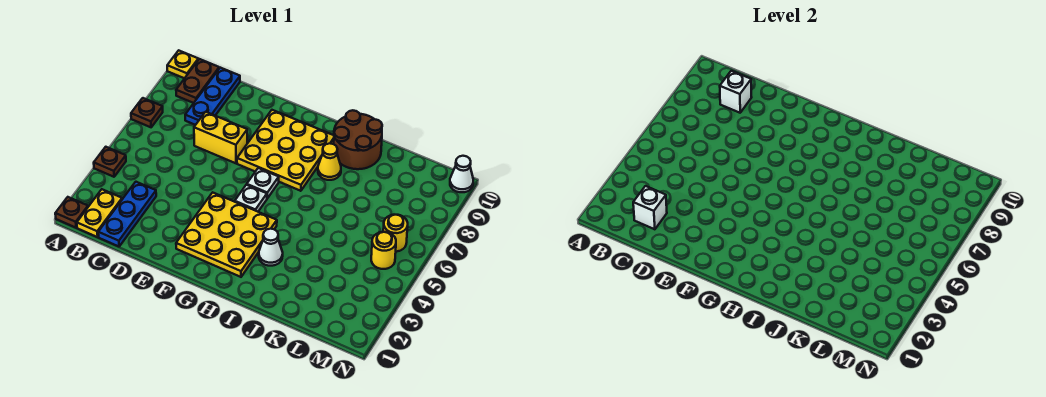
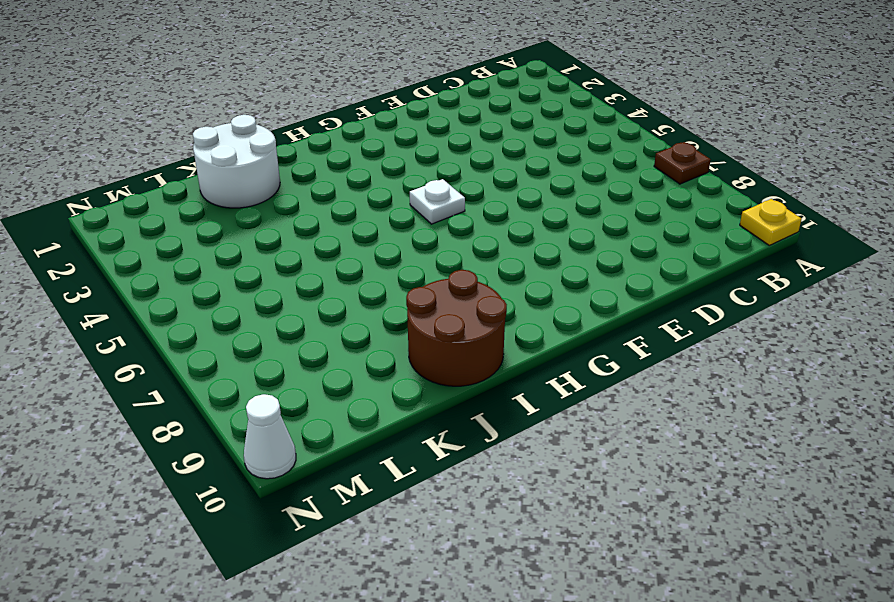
white 2x2 round brick [193,115,280,208] -> none
none -> brown 1x1 plate [55,197,88,228]
none -> brown 1x1 plate [94,147,126,177]
none -> yellow 1x2 plate [77,189,122,237]

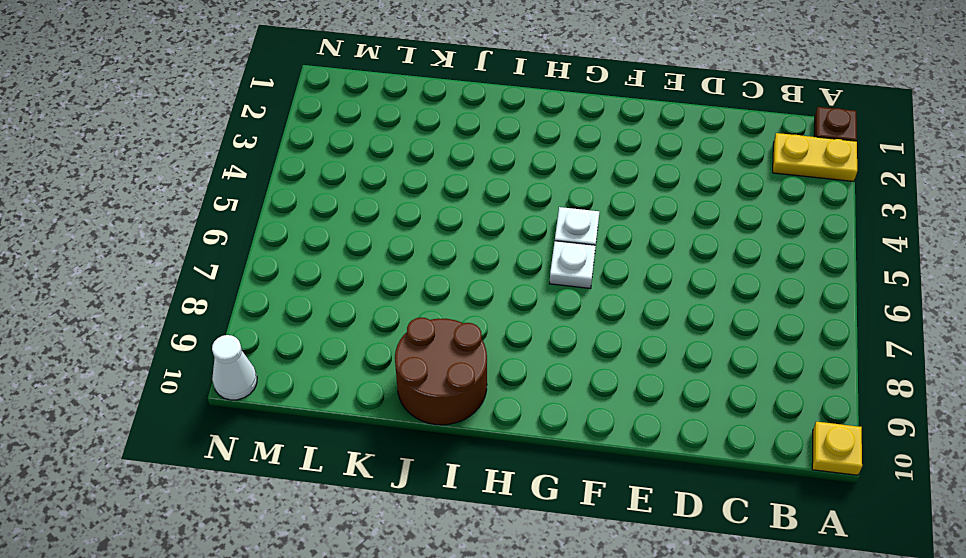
yellow 1x2 plate [773,133,857,181] -> yellow 1x2 plate turned to [77,189,122,237]
none -> brown 1x1 plate [94,147,126,177]
none -> brown 1x1 plate [131,98,163,127]
none -> brown 1x2 plate [176,59,219,103]

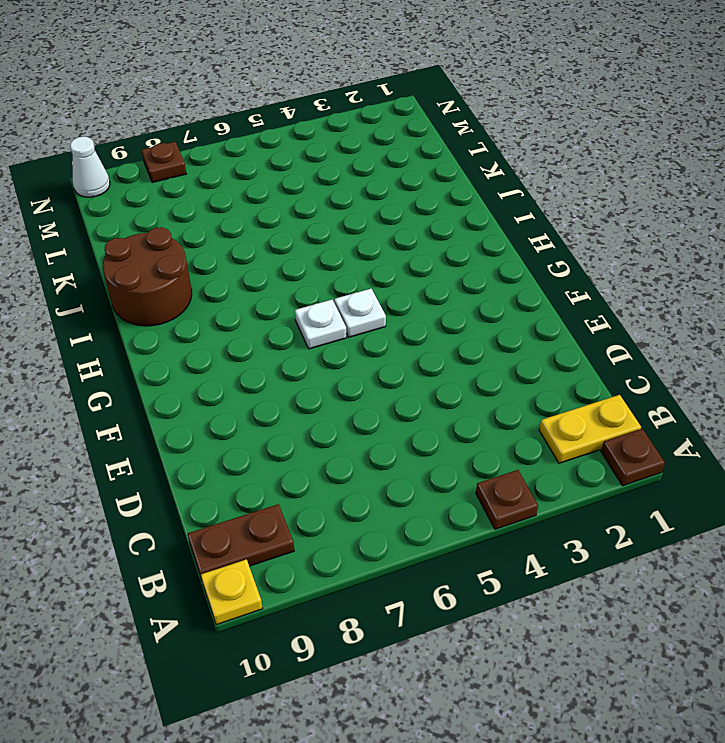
brown 1x1 plate [141,142,186,183] -> brown 1x1 plate moved to [131,98,163,127]
none -> blue 1x3 plate [98,182,156,246]
none -> blue 1x3 plate [185,68,240,125]
none -> yellow 1x2 brick [194,112,247,163]

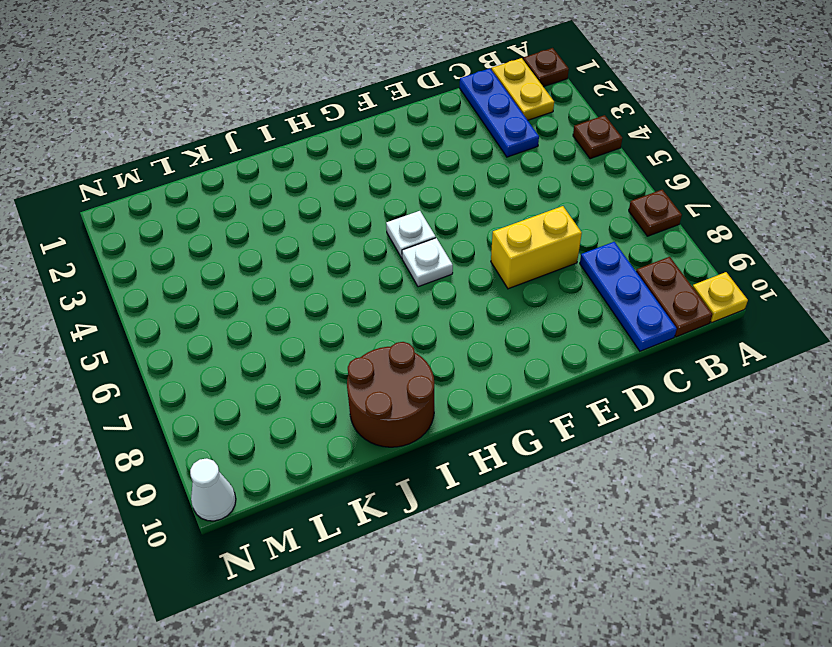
none -> yellow 3x3 plate [176,192,277,277]
none -> yellow 3x3 plate [237,110,334,191]
none -> white 1x1 cone [259,229,283,266]

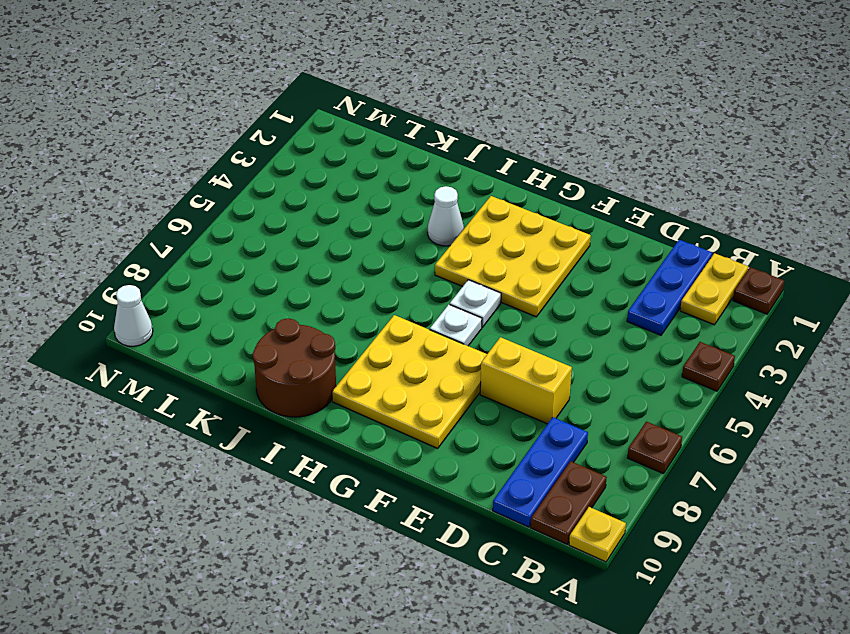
none -> yellow 1x1 cone [318,143,341,180]
none -> yellow 1x1 round brick [371,232,396,269]
none -> yellow 1x1 round brick [383,215,408,252]

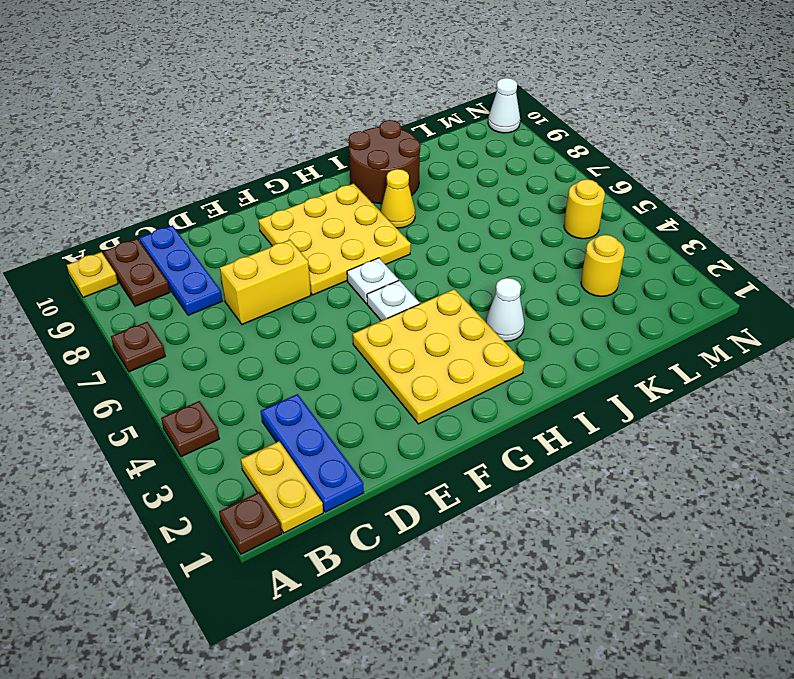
yellow 1x1 round brick [581,235,625,296] -> yellow 1x1 round brick moved to [383,215,408,252]
none -> white 1x1 brick [633,186,667,229]
none -> white 1x1 brick [720,71,752,113]

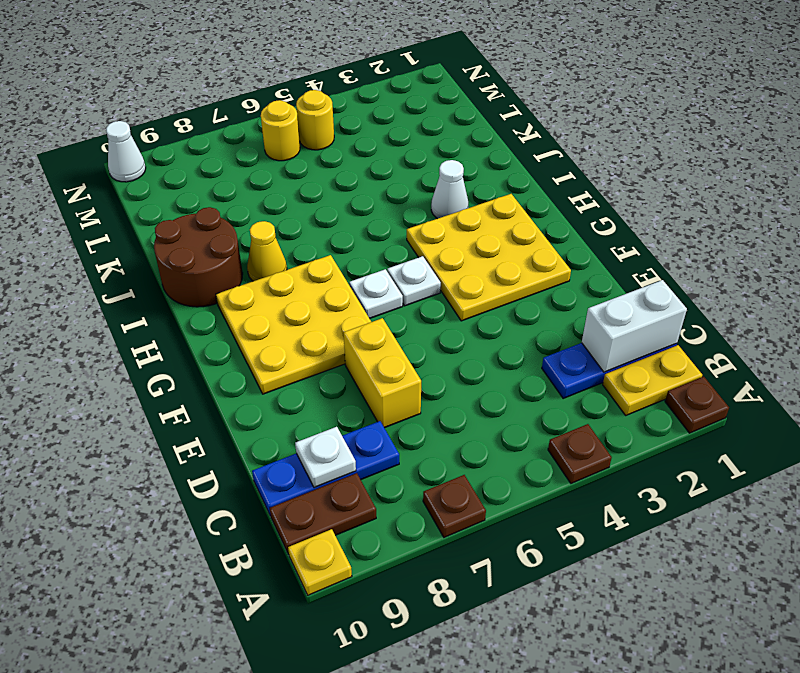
white 1x2 brick [582,280,687,372] -> white 1x1 brick [633,186,667,229]
white 1x1 plate [295,427,356,488] -> white 1x1 brick [720,71,752,113]

